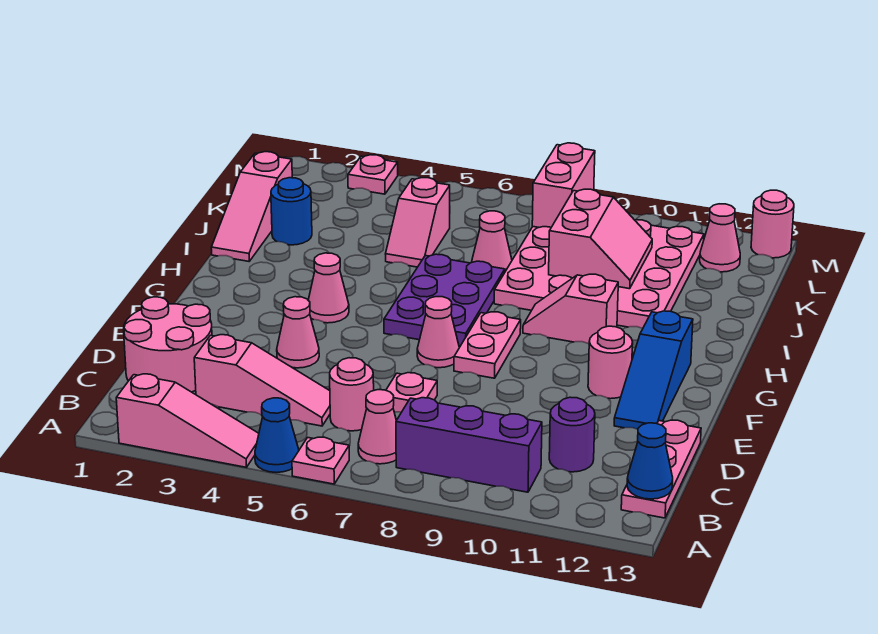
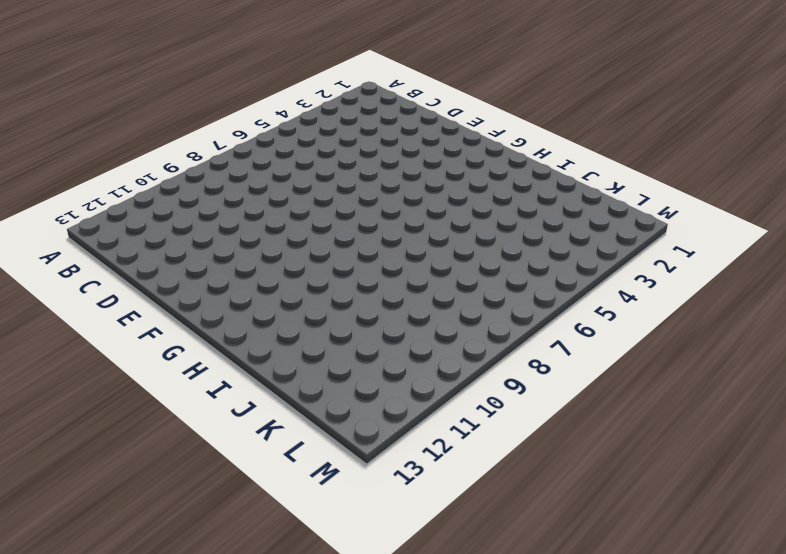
none -> pink 1x3 slope [116,374,259,467]
none -> blue 1x1 cone [255,398,299,473]
none -> pink 1x1 plate [292,437,349,484]
none -> pink 1x1 cone [358,390,396,464]

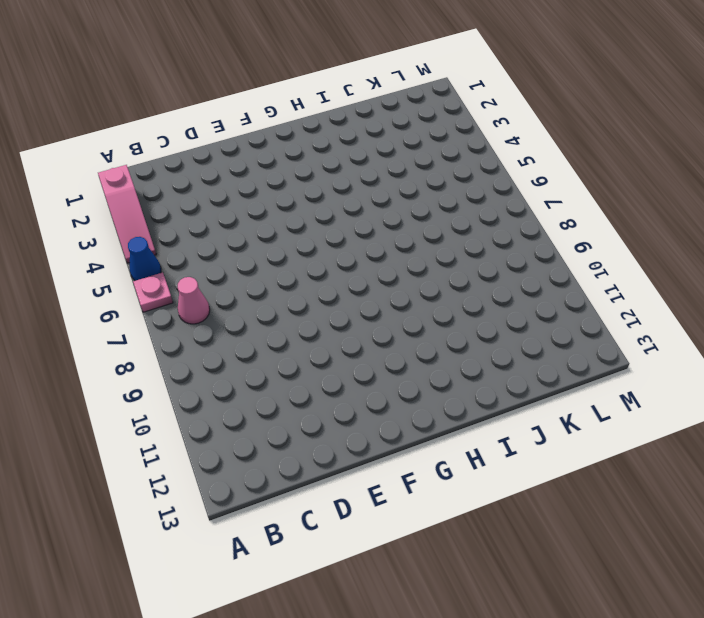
none -> purple 1x3 brick [396,398,542,492]
none -> pink 1x3 plate [621,420,701,518]
none -> pink 2x2 round brick [124,297,212,392]
none -> pink 1x3 slope [194,335,330,426]

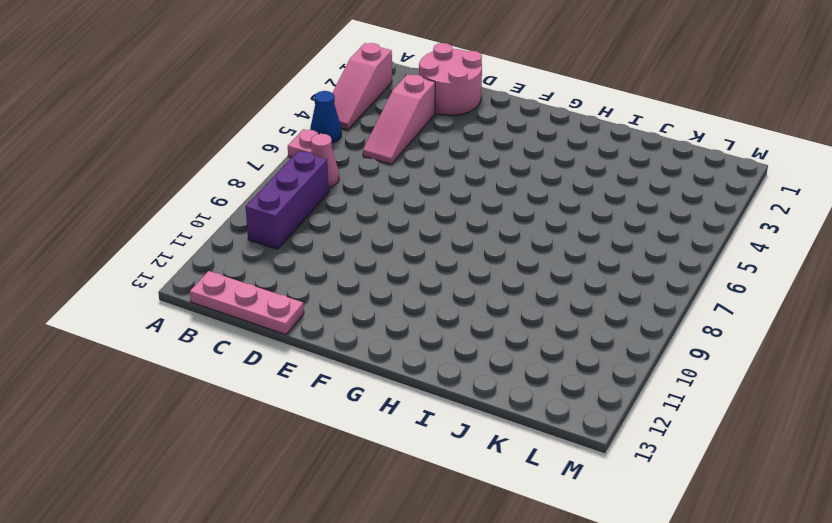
none -> pink 1x1 round brick [330,358,374,431]
none -> purple 1x1 round brick [549,397,595,472]
none -> pink 1x1 plate [386,373,437,412]
none -> pink 1x1 cone [277,297,319,368]

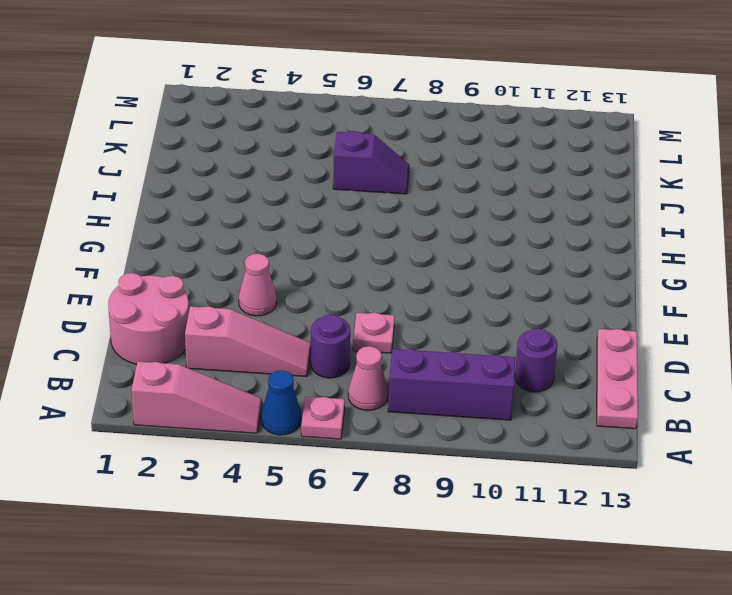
purple 1x1 round brick [311,315,350,378] -> pink 1x1 round brick [330,358,374,431]
purple 1x2 slope [333,131,409,194] -> pink 1x1 cone [472,211,512,271]
none -> blue 1x3 slope [614,311,693,429]
none -> pink 1x1 cone [417,297,459,368]
none -> pink 1x2 plate [454,312,521,378]
none -> pink 1x1 round brick [588,326,633,399]

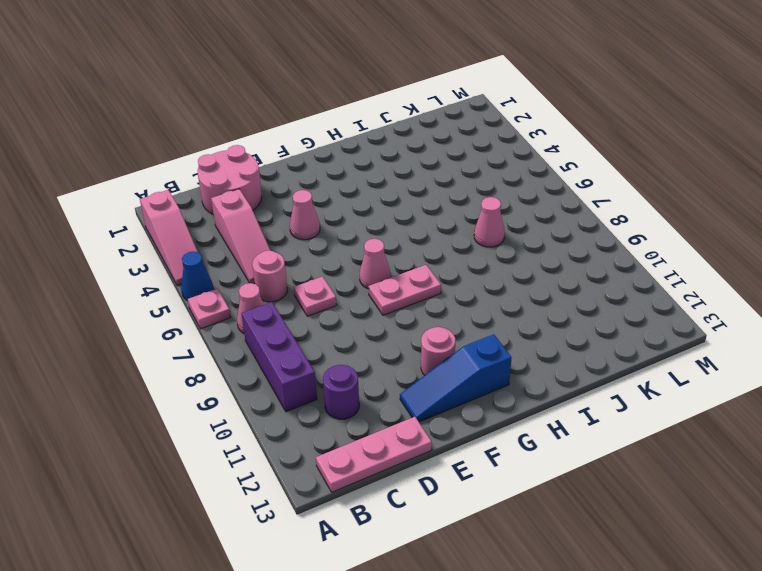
none -> pink 1x1 cone [308,253,349,323]
none -> purple 2x3 plate [384,254,505,347]
none -> pink 1x2 slope [523,274,618,344]
none -> pink 1x3 slope [211,152,292,261]

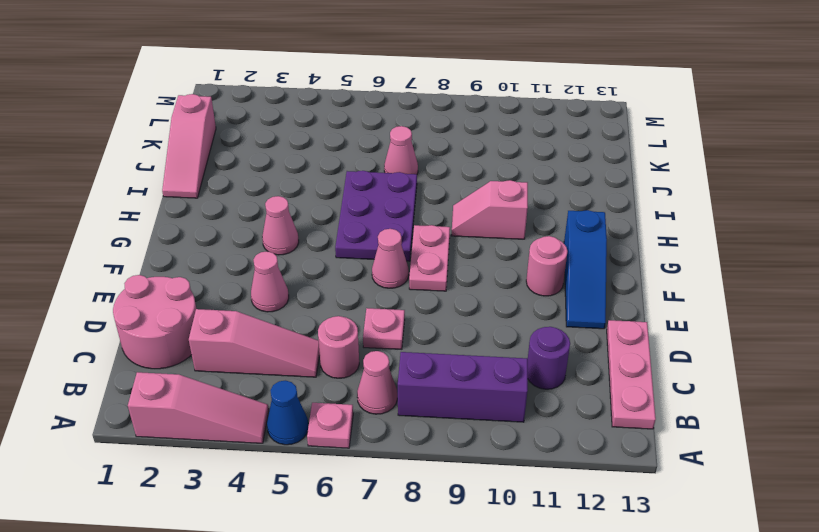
none -> pink 4x4 plate [494,220,704,328]
none -> blue 1x1 round brick [271,178,312,245]
none -> pink 1x2 slope [386,178,450,267]
none -> pink 1x1 cone [700,204,740,272]

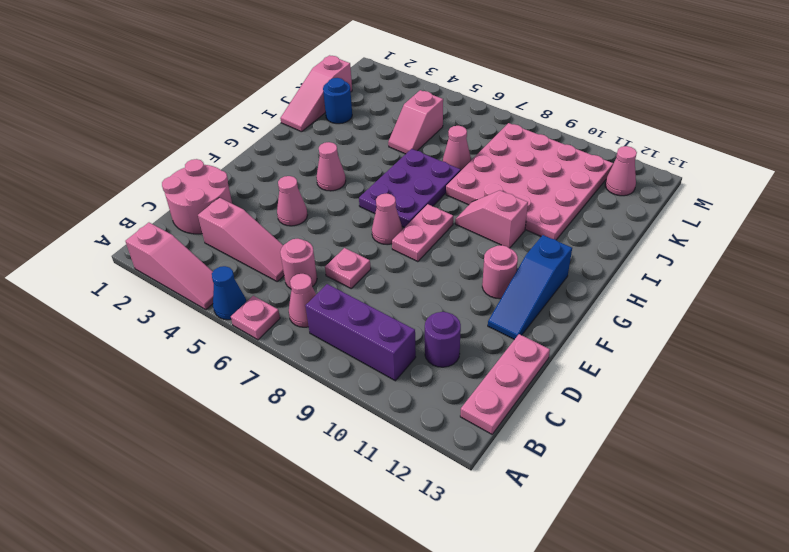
none -> pink 1x1 plate [348,155,398,194]
none -> pink 1x1 round brick [751,190,794,258]
none -> blue 1x1 cone [627,423,673,499]
none -> pink 2x2 slope [549,189,652,289]

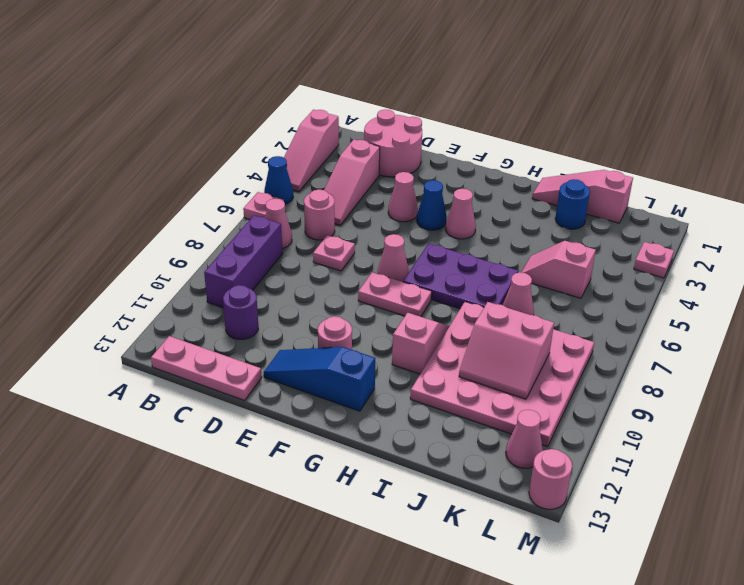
blue 1x1 cone [417,180,447,230] -> blue 1x1 cone moved to [627,423,673,499]
none -> pink 1x2 brick [532,143,595,227]

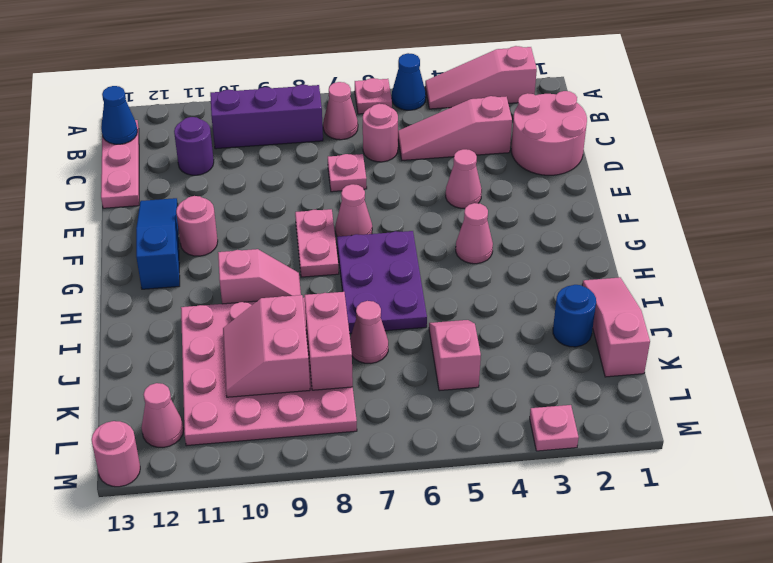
pink 1x2 brick [304,292,353,390] -> pink 1x2 brick moved to [532,143,595,227]

